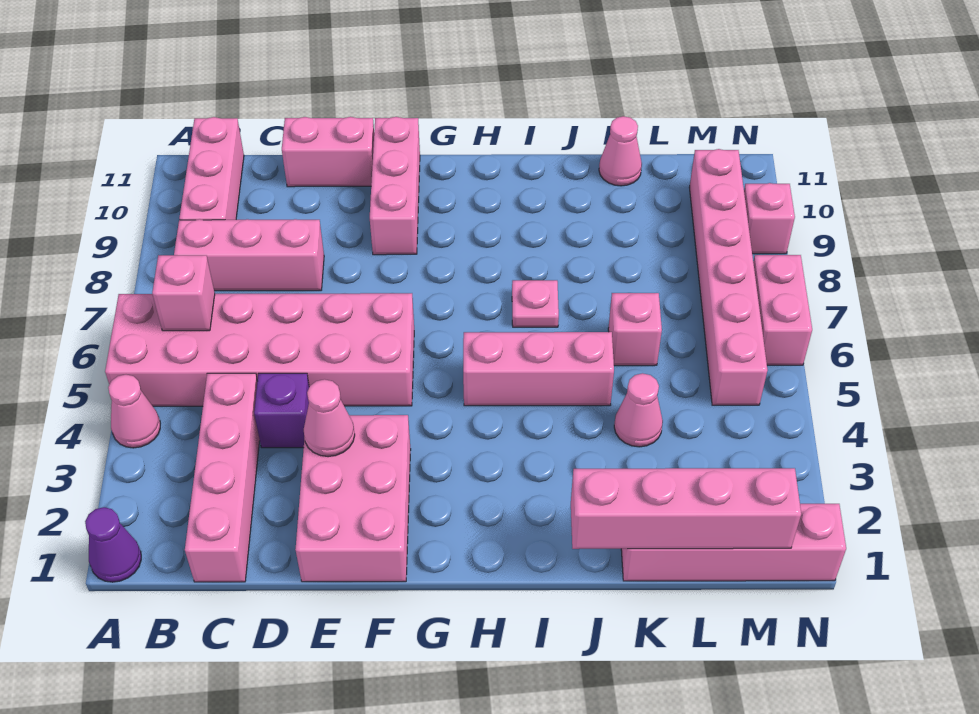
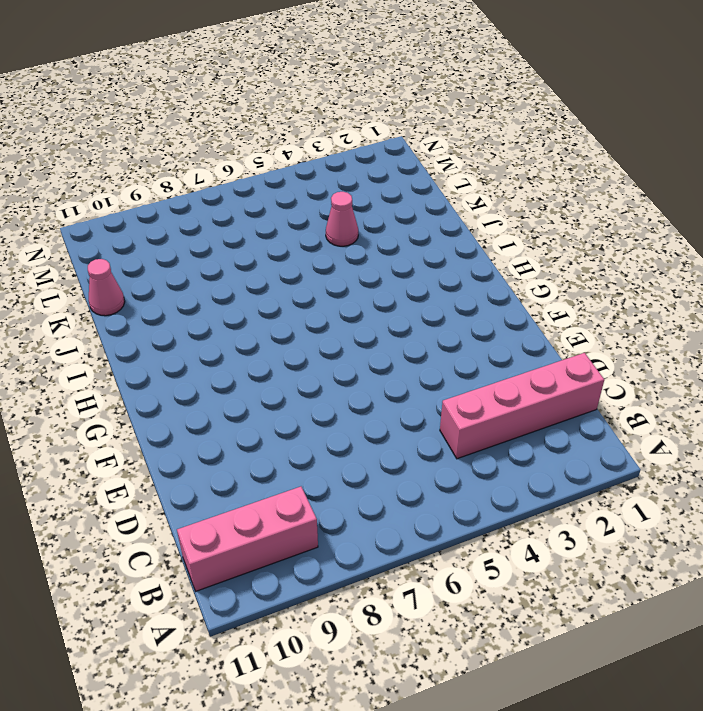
none -> purple 1x1 cone [85,507,141,582]
none -> pink 1x1 cone [108,375,160,448]
none -> pink 2x6 brick [105,293,414,406]

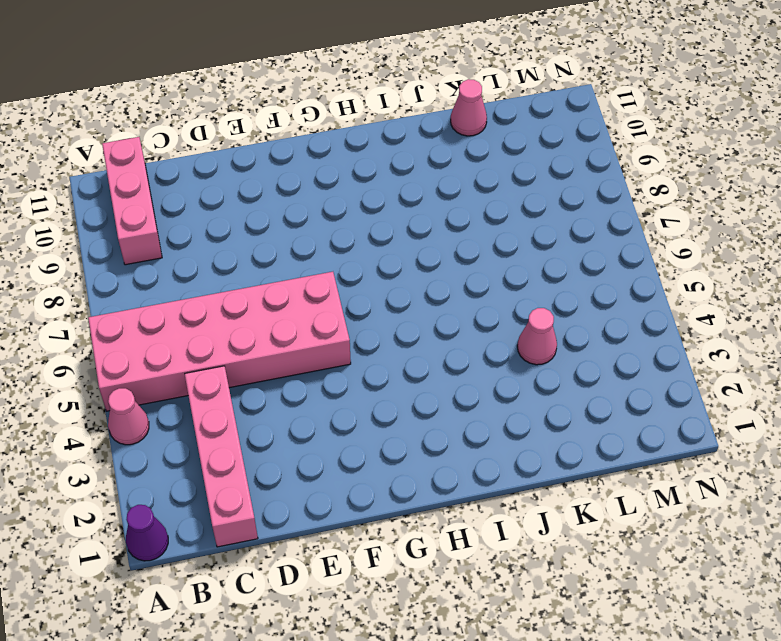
none -> pink 1x3 brick [174,219,324,291]
none -> purple 1x1 brick [254,373,309,448]
none -> pink 1x2 brick [282,117,374,187]

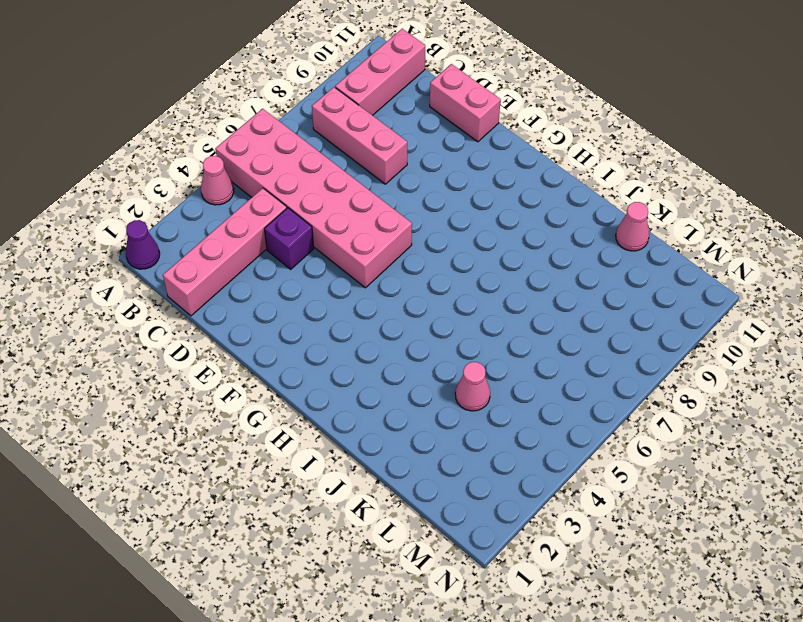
none -> pink 2x3 brick [295,415,411,582]
none -> pink 1x3 brick [370,117,420,255]
none -> pink 1x3 brick [463,332,614,406]

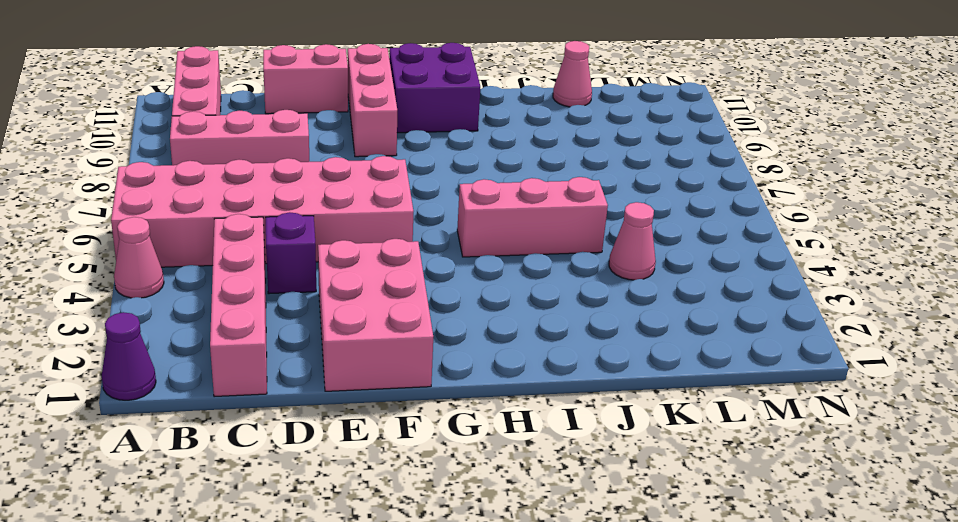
purple 2x2 brick [389,43,480,133] -> none
none -> pink 1x1 plate [512,280,559,327]
none -> pink 1x4 brick [621,504,846,581]
none -> pink 1x1 brick [608,293,662,366]

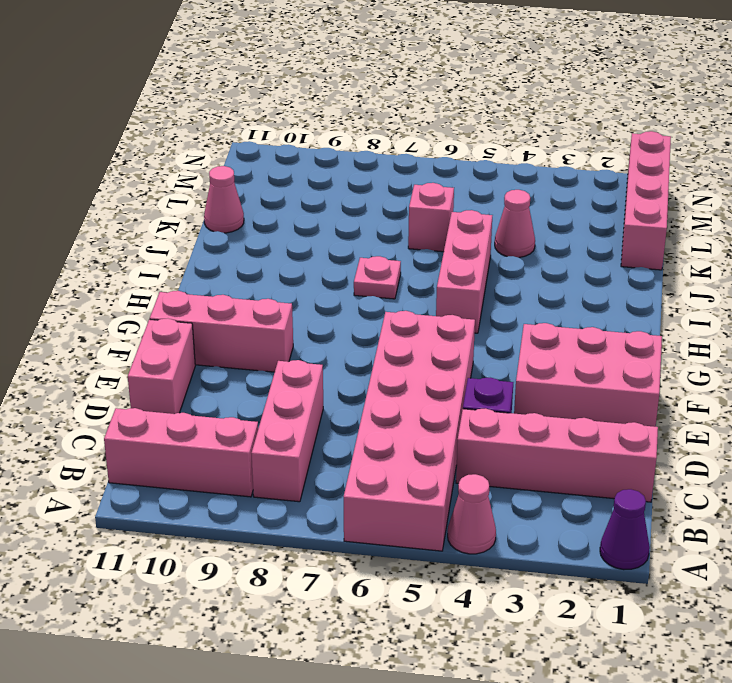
none -> pink 1x6 brick [689,149,767,405]
none -> pink 1x2 brick [753,255,812,365]
none -> pink 1x1 brick [744,183,795,254]

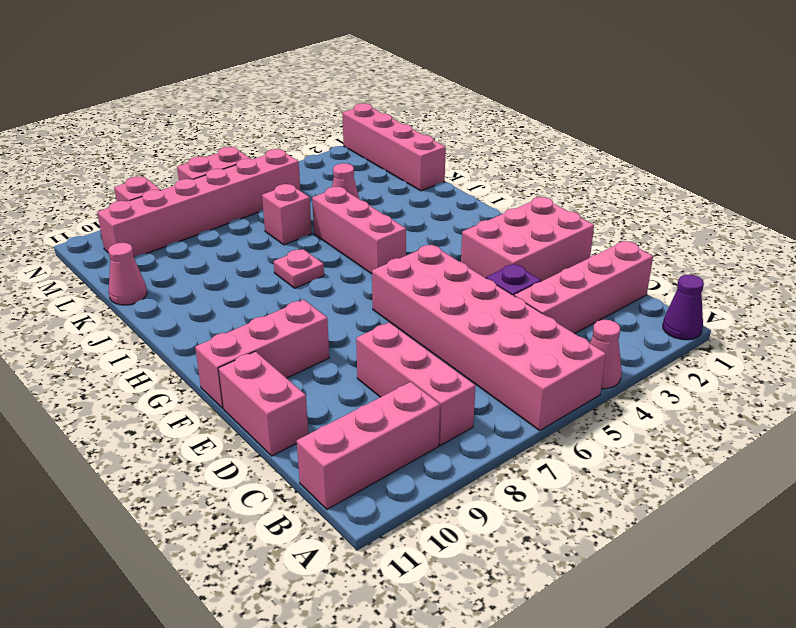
none -> pink 1x1 brick [152,255,215,331]
none -> pink 1x1 cone [304,379,355,457]
none -> pink 1x4 brick [571,468,801,549]

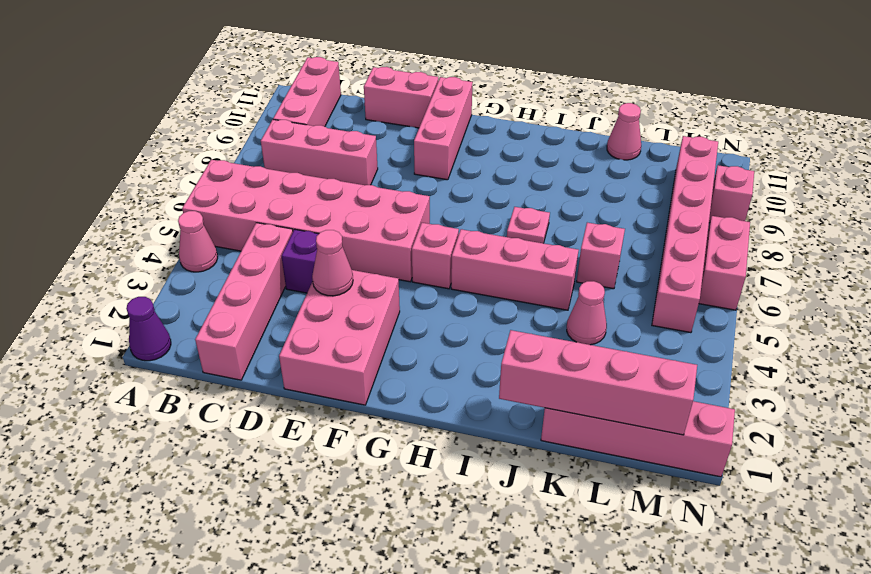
pink 1x1 brick [412,223,459,289] -> pink 1x1 brick moved to [152,255,215,331]

